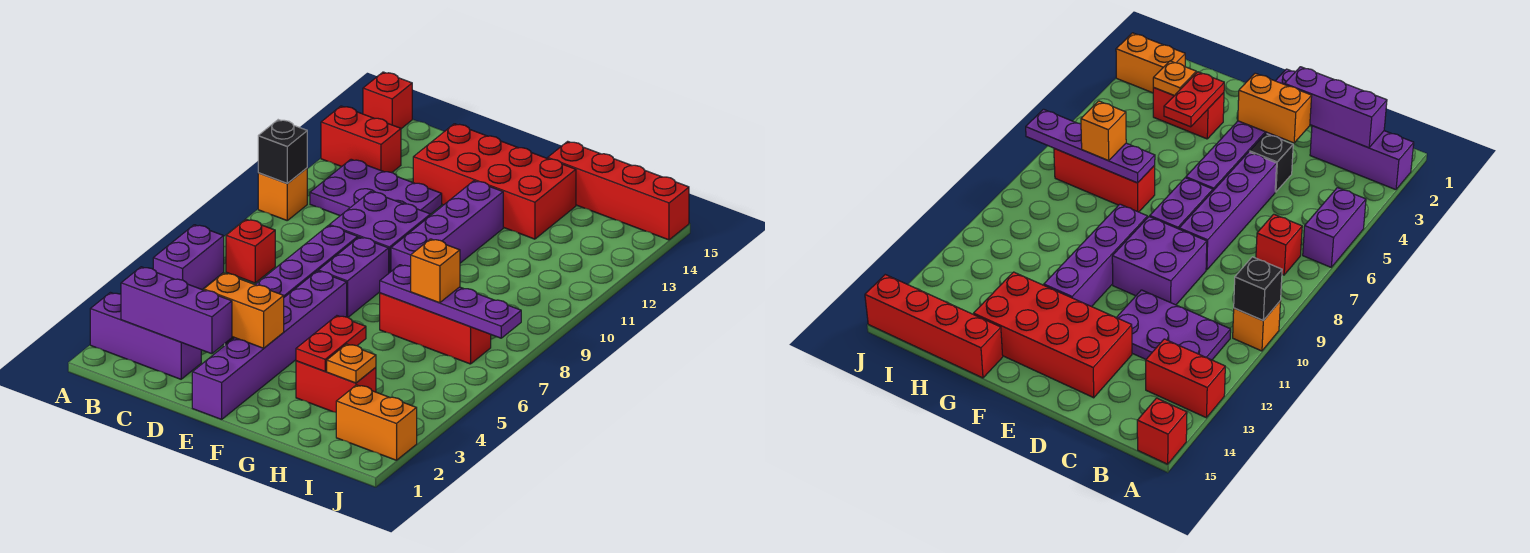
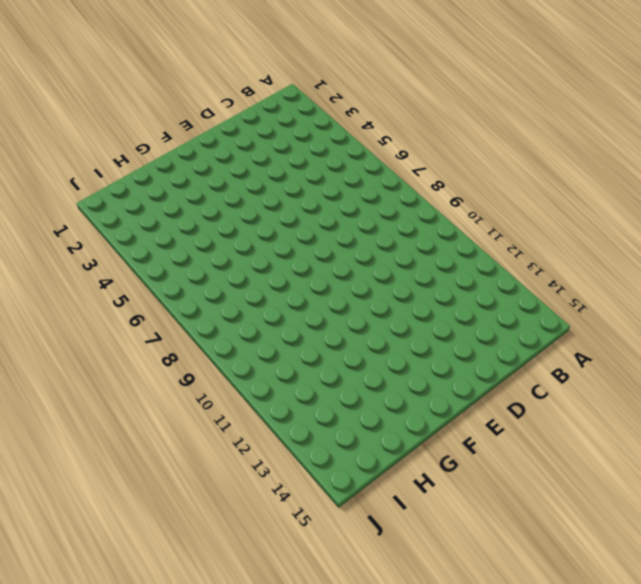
none -> purple 1x3 brick [90,293,201,379]
none -> purple 1x2 brick [153,225,224,290]
none -> orange 1x1 brick [258,168,307,220]

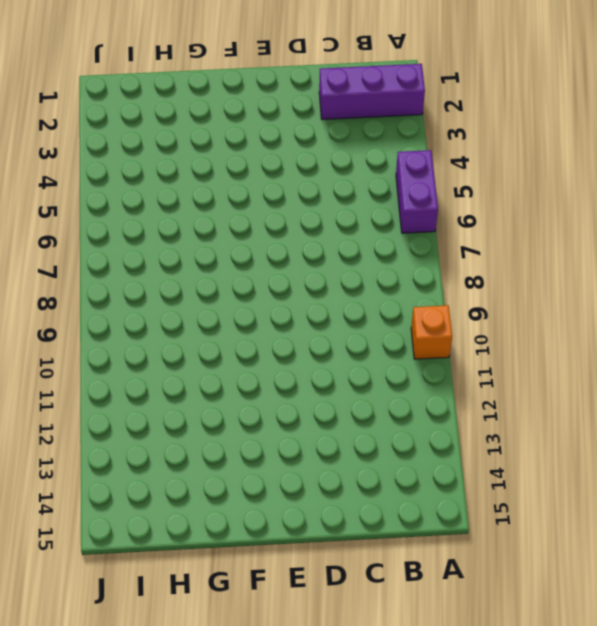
none -> red 1x2 brick [321,106,401,173]
none -> red 1x1 brick [363,72,412,129]
none -> red 1x1 brick [226,219,275,283]

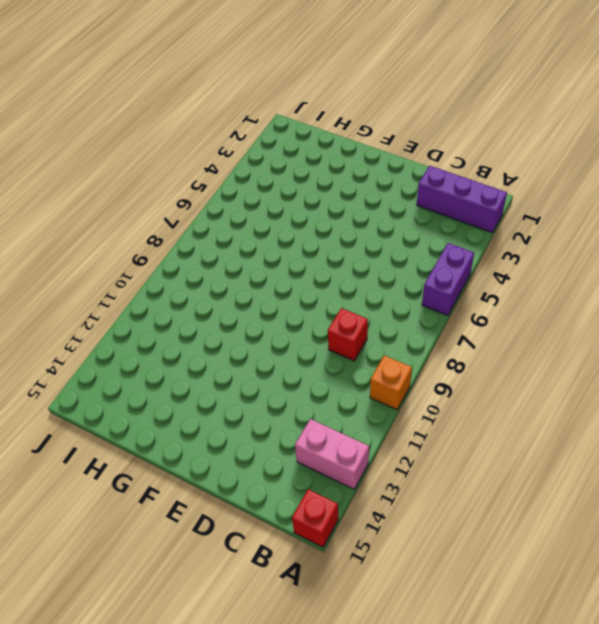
pink 1x2 brick [295,419,369,489] -> red 1x2 brick [321,106,401,173]
red 1x1 brick [328,308,368,361] -> red 1x1 brick moved to [226,219,275,283]
none -> purple 2x3 plate [310,159,442,216]
none -> black 1x1 brick [1250,134,1293,192]
none -> purple 1x4 brick [255,225,358,297]

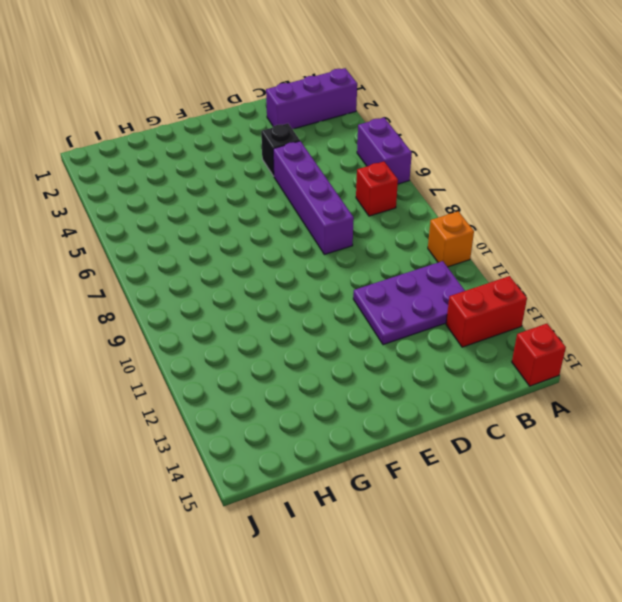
none -> purple 2x2 brick [329,192,430,273]
none -> red 2x4 brick [413,124,576,239]
none -> purple 1x6 brick [192,271,347,419]

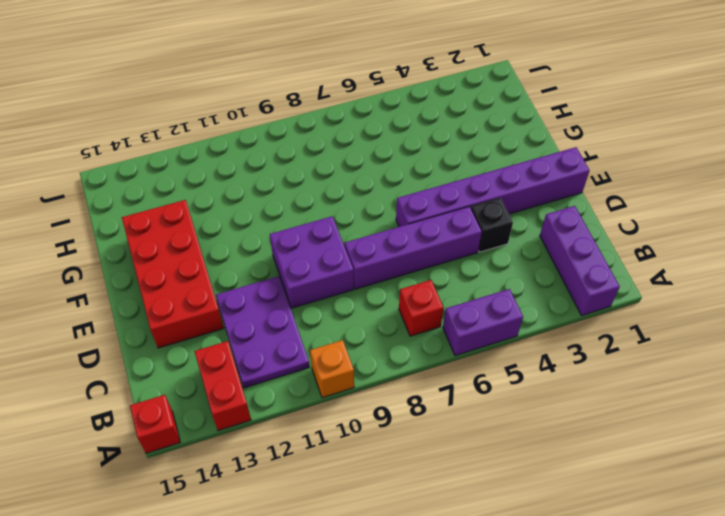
none -> purple 1x2 brick [318,237,389,317]
none -> purple 1x4 brick [391,181,503,271]
none -> red 1x2 brick [296,361,376,412]

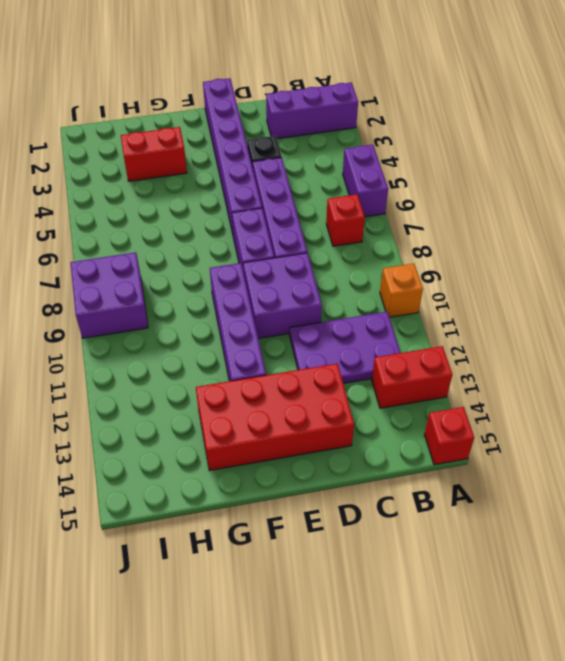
purple 2x2 brick [70,252,148,338] -> none
none -> red 1x3 brick [380,293,491,364]
none -> red 1x4 brick [548,141,689,240]
none -> orange 1x2 brick [336,385,417,460]

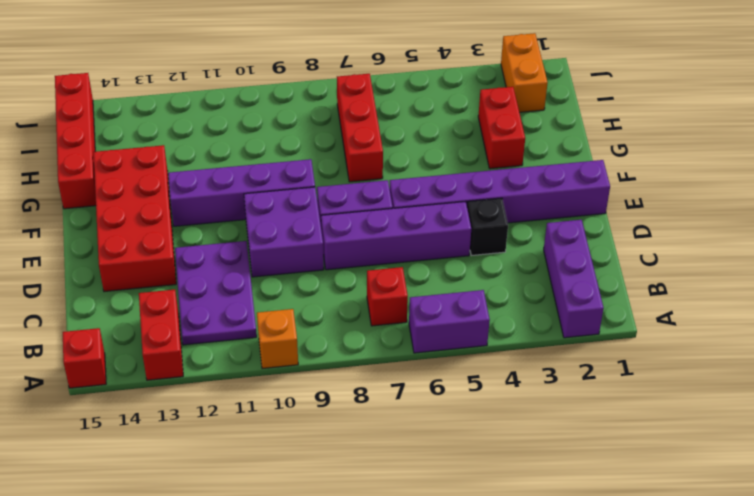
none -> black 1x1 brick [258,120,307,183]
none -> purple 1x3 brick [121,267,232,354]
none -> orange 1x2 brick [204,273,284,348]

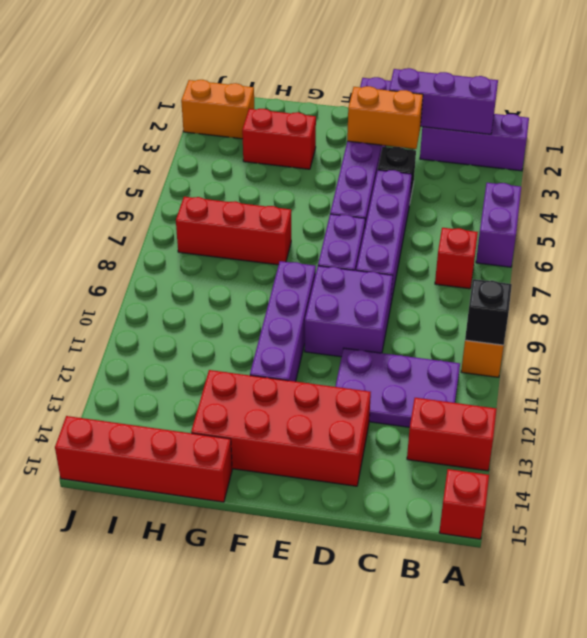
none -> red 1x2 plate [296,316,366,371]
none -> purple 1x4 plate [380,265,521,338]
none -> orange 1x1 plate [327,344,376,383]

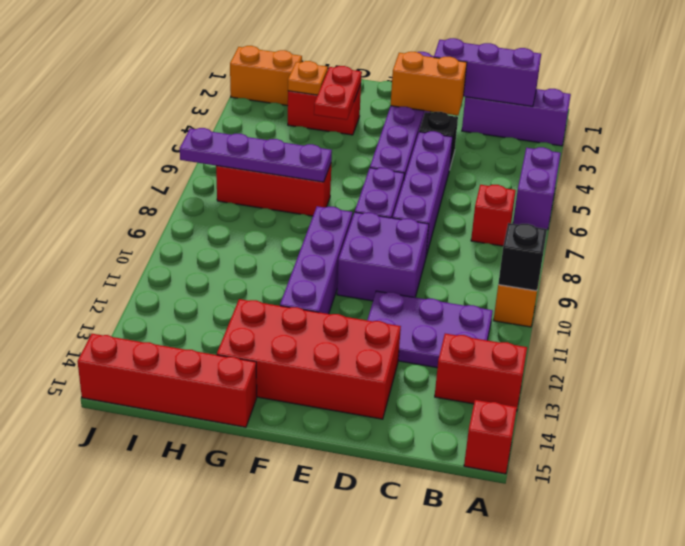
none -> orange 1x1 brick [411,239,460,303]

